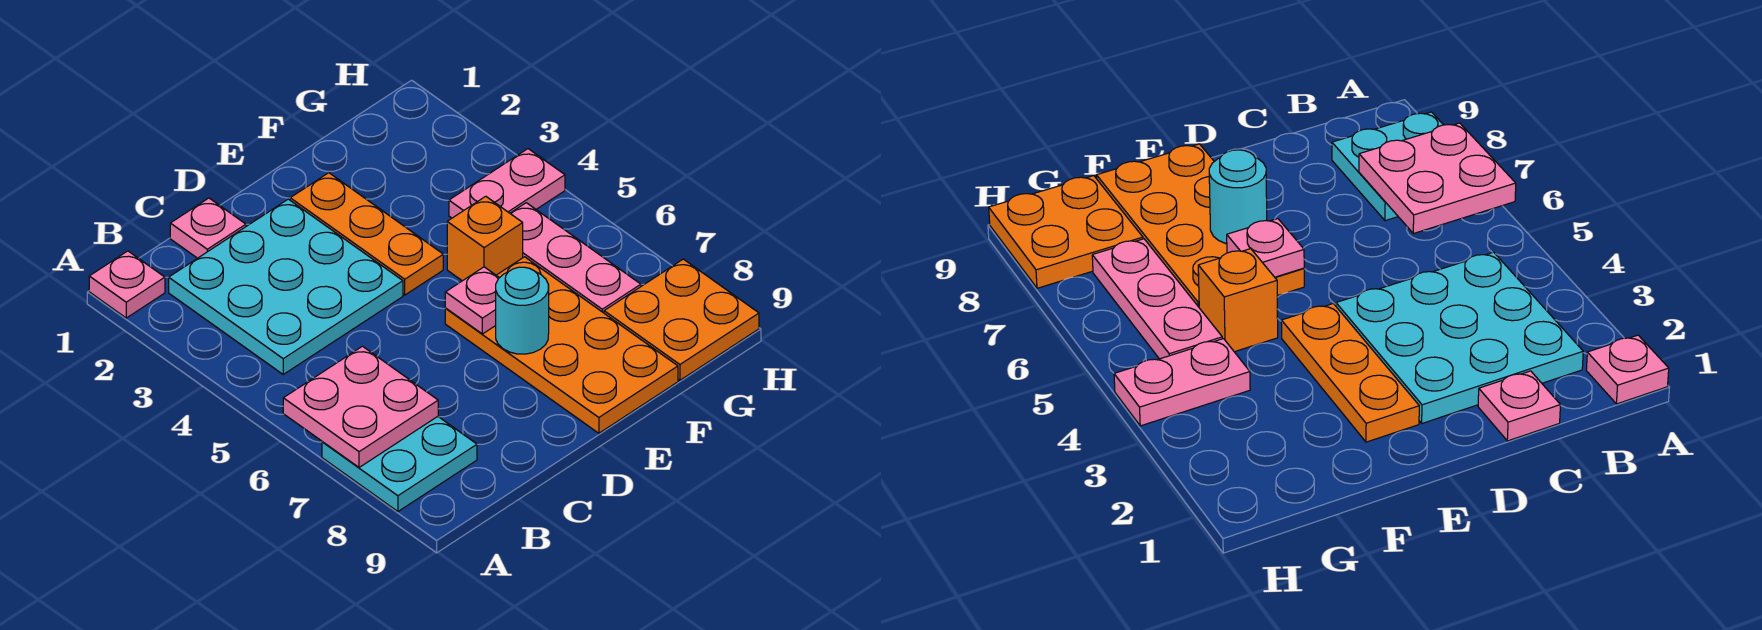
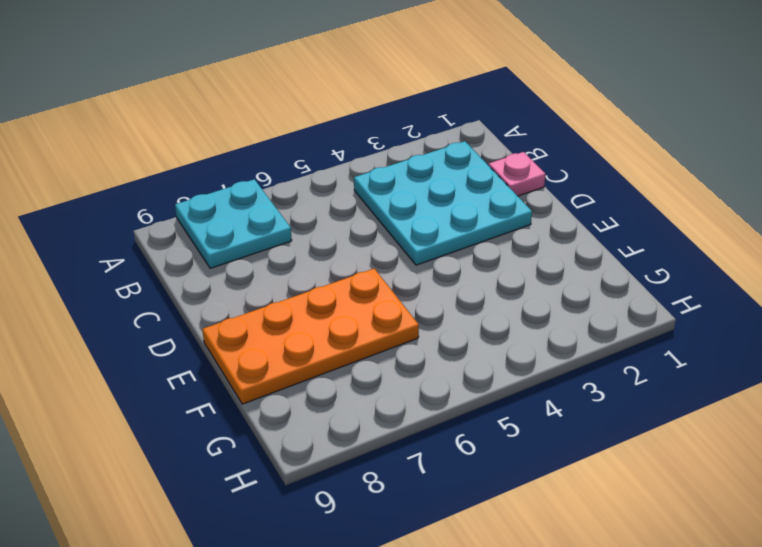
none -> pink 1x1 plate [89,251,165,318]
none -> orange 1x3 plate [290,173,443,295]
none -> orange 1x1 brick [447,196,523,281]

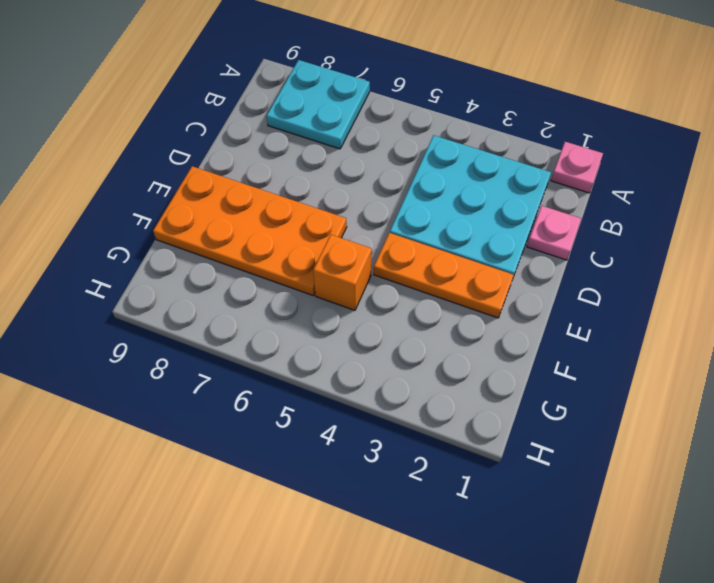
none -> pink 1x2 plate [449,149,565,218]
none -> pink 1x3 plate [510,203,641,313]
none -> orange 2x2 plate [604,259,759,380]

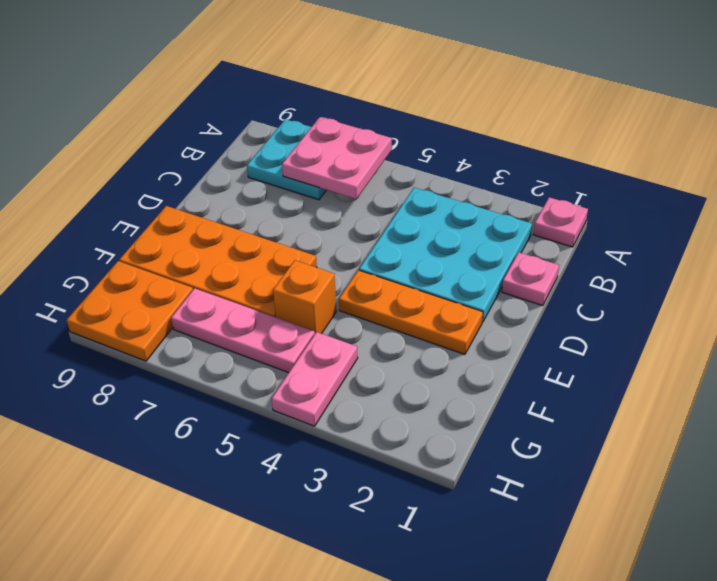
none -> pink 1x1 plate [445,267,499,334]
none -> cyan 1x1 round brick [496,267,549,354]

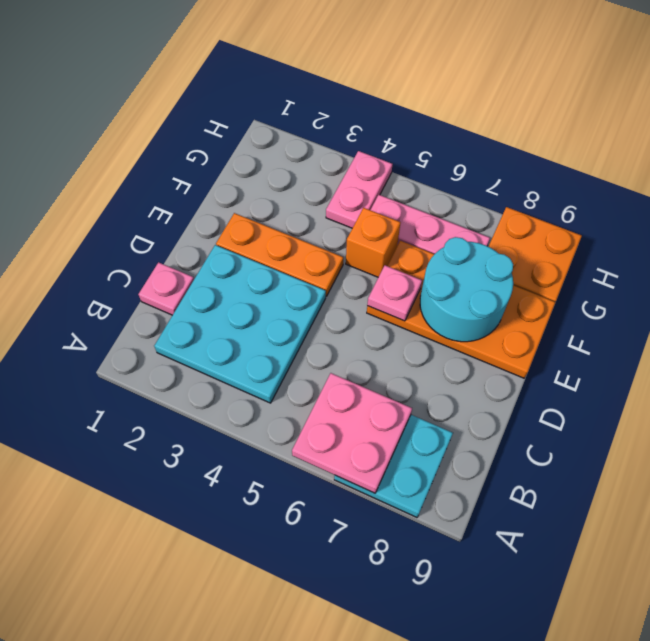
cyan 2x2 round brick [420,237,513,342] -> cyan 1x1 round brick [496,267,549,354]
none -> pink 1x1 plate [89,251,165,318]

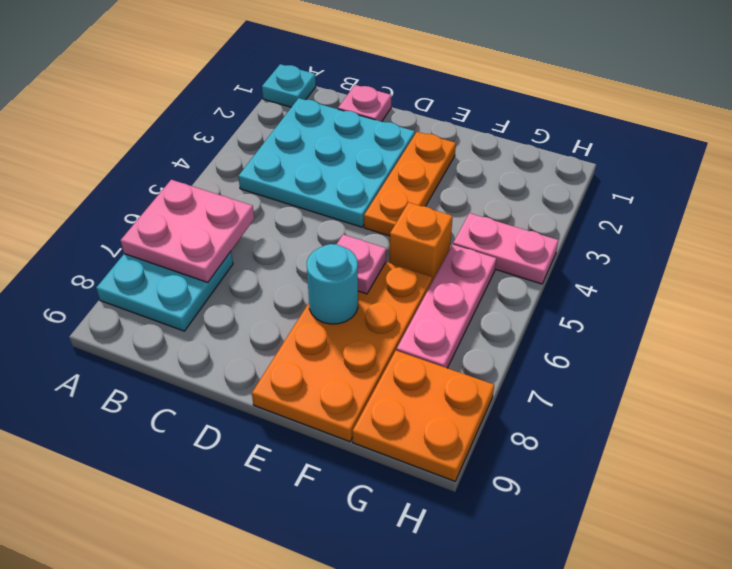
cyan 1x1 plate [262,64,316,107] -> pink 1x1 plate [89,251,165,318]

